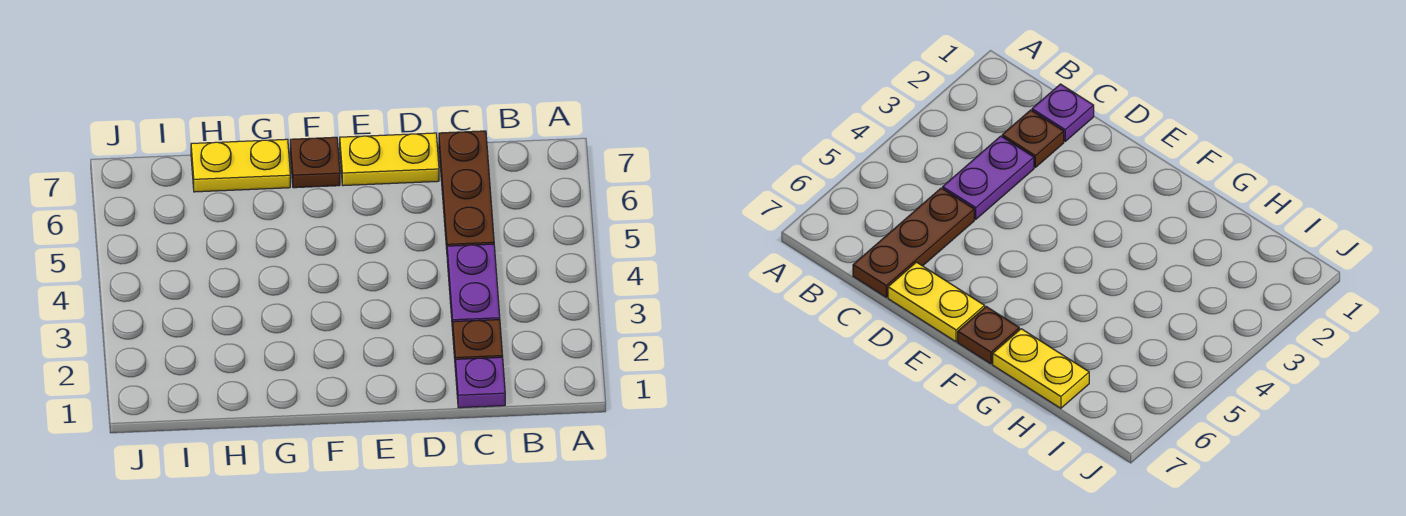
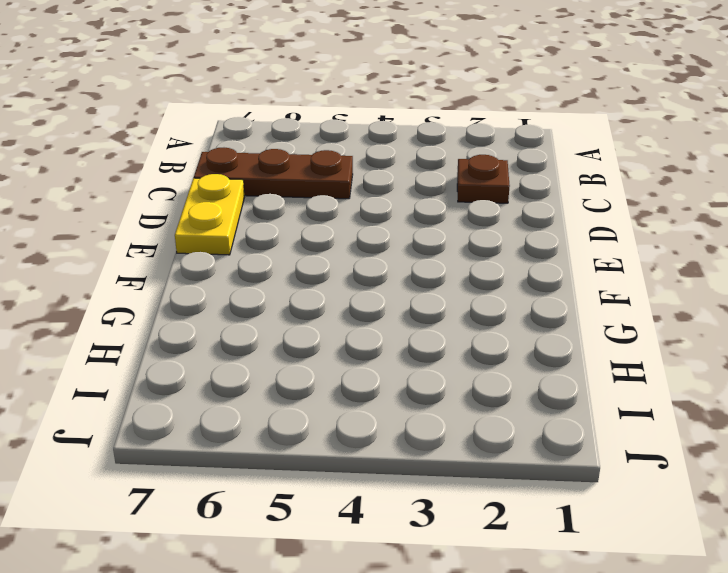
none -> purple 1x1 plate [455,357,505,408]
none -> purple 1x2 plate [447,244,500,331]

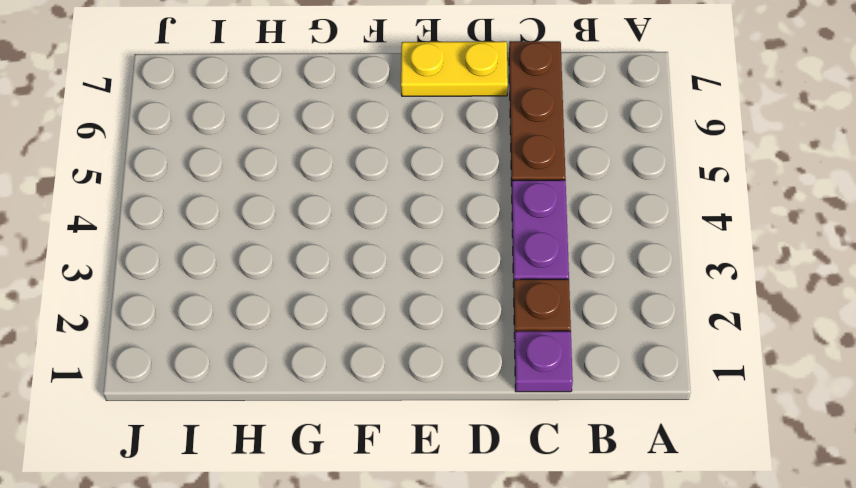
none -> brown 1x1 plate [290,137,340,188]
none -> yellow 1x2 plate [191,139,290,192]

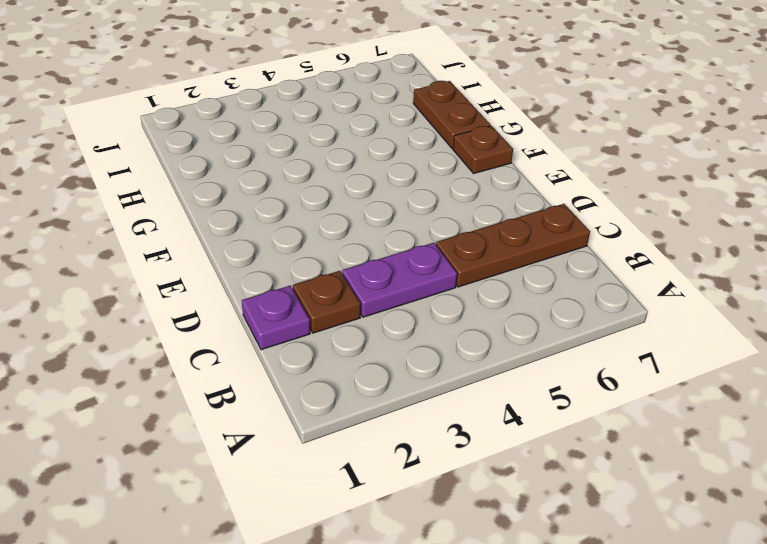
brown 1x2 plate [413,81,490,148] -> yellow 1x2 plate [191,139,290,192]
none -> yellow 1x2 plate [340,133,439,186]

